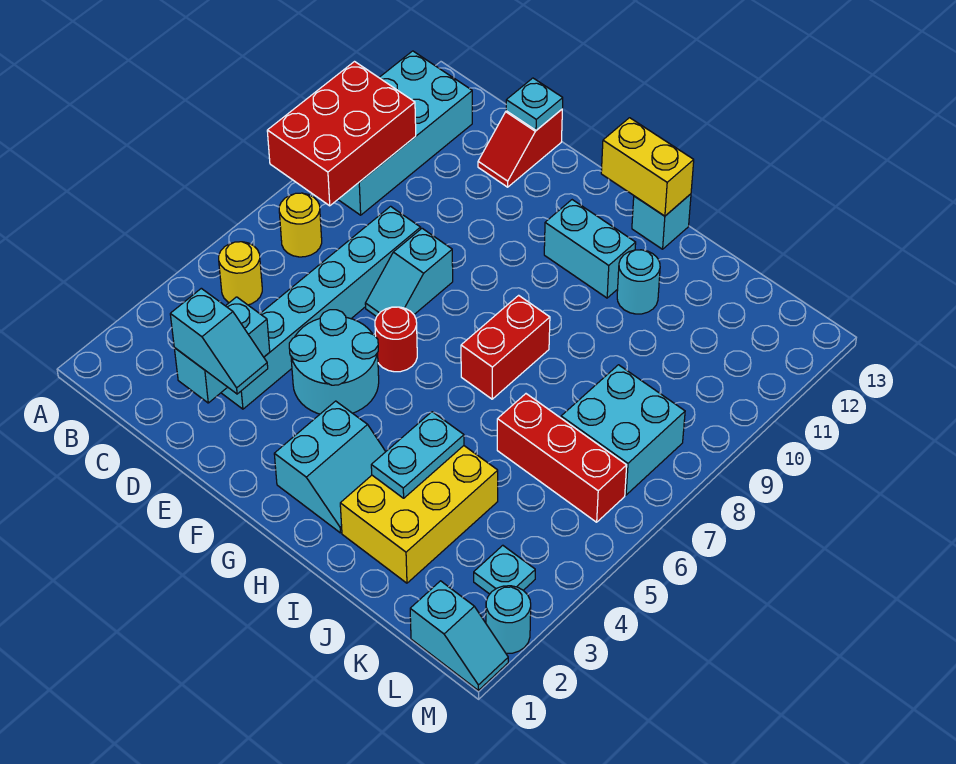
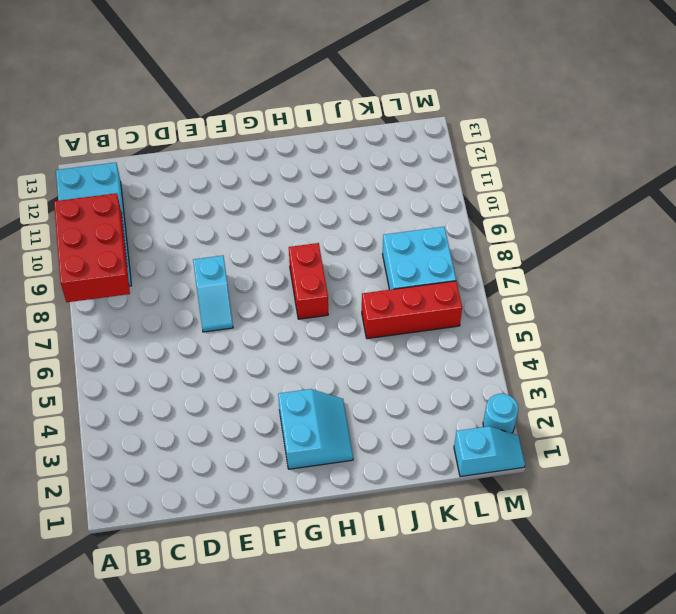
none -> yellow 1x1 round brick [219,242,262,305]
none -> yellow 1x1 round brick [279,193,322,257]
none -> cyan 1x6 brick [221,206,421,409]

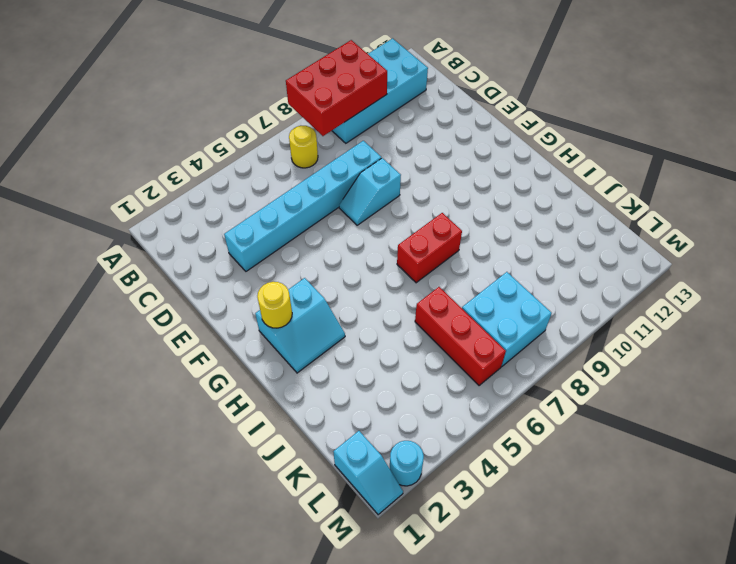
yellow 1x1 round brick [257,282,292,328] -> yellow 1x1 round brick moved to [219,242,262,305]
none -> red 1x2 slope [478,110,562,187]
none -> cyan 2x2 round brick [289,310,379,414]
none -> red 1x1 round brick [375,307,417,372]

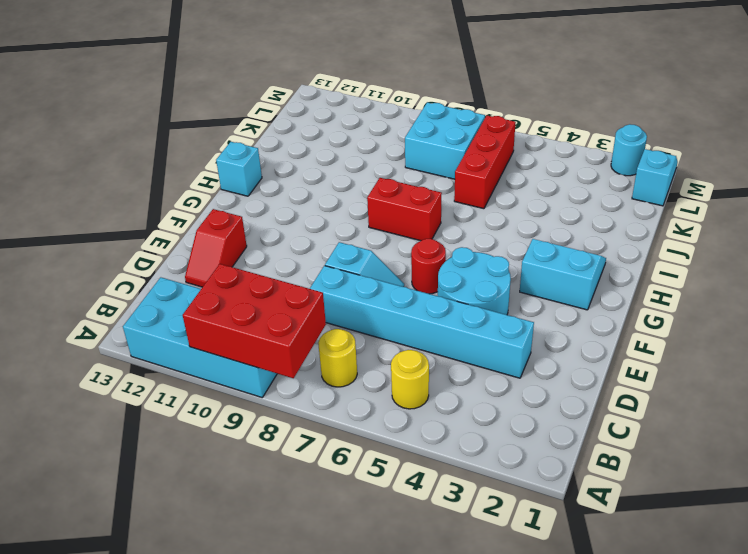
red 1x2 slope [185,209,247,287] -> red 1x2 slope turned to [478,110,562,187]
none -> cyan 1x2 brick [544,200,636,298]
none -> yellow 2x3 brick [340,446,498,583]
none -> cyan 1x1 round brick [617,250,660,314]

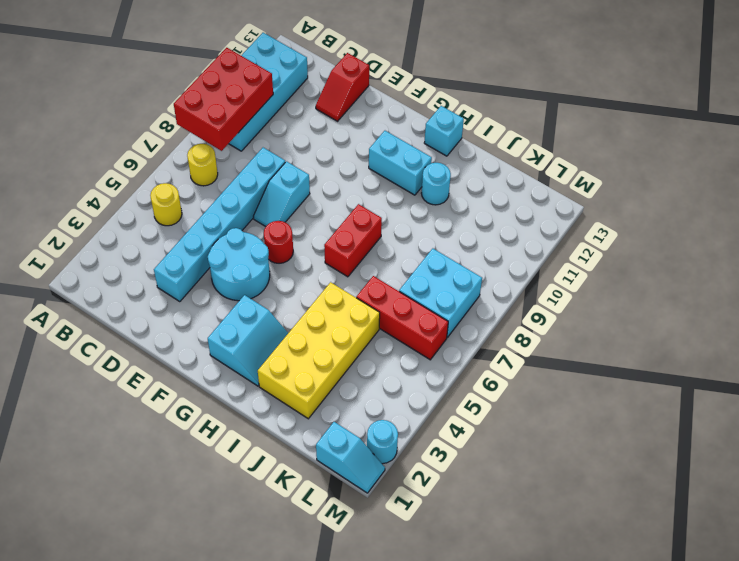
yellow 2x4 brick [258,282,380,419] -> yellow 2x3 brick [340,446,498,583]
none -> cyan 1x1 plate [474,545,535,594]
none -> cyan 1x2 brick [174,297,270,403]
none -> cyan 1x1 plate [506,78,563,130]

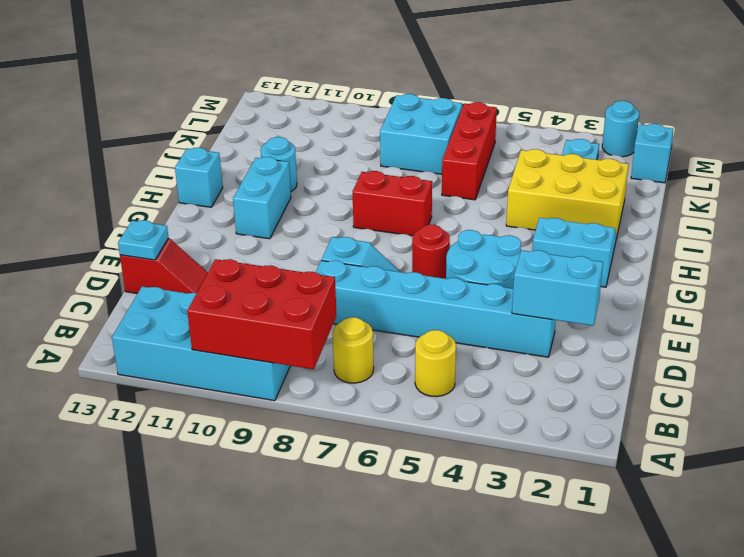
none -> yellow 1x2 brick [601,118,694,216]
none -> cyan 1x2 plate [371,412,464,498]
none -> cyan 1x2 slope [170,288,268,394]

